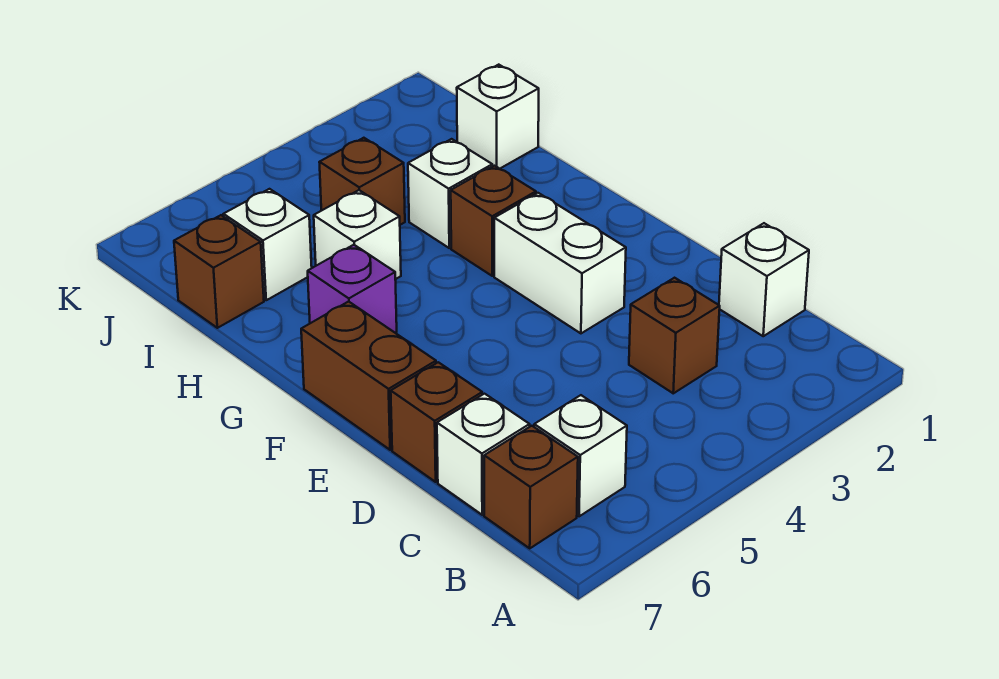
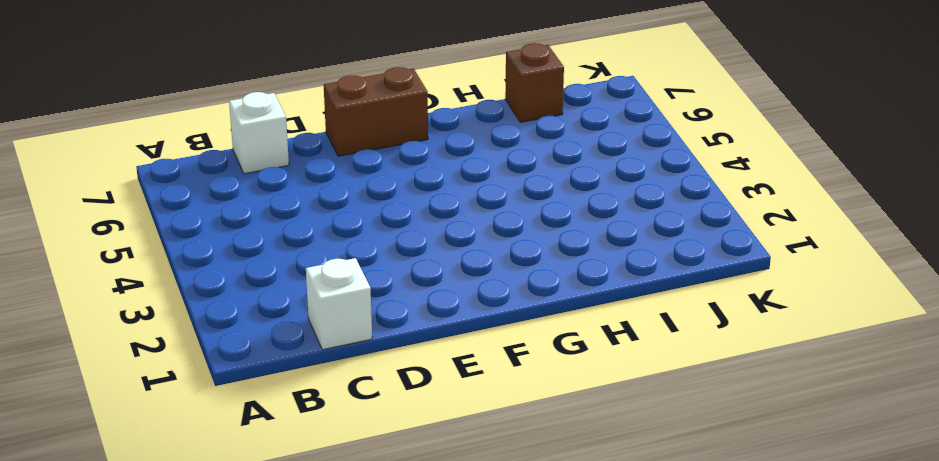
none -> white 1x1 brick [534,395,627,516]
none -> brown 1x1 brick [484,426,578,548]
none -> brown 1x1 brick [629,278,720,393]

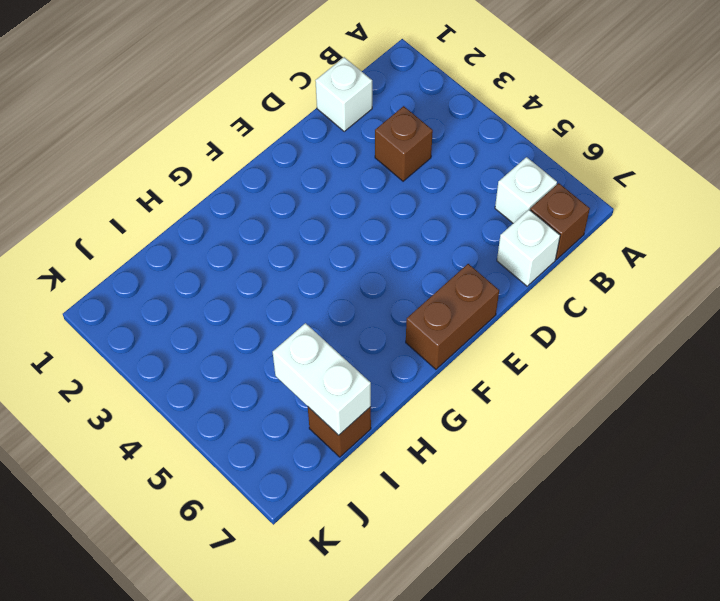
white 1x2 brick [273,323,371,435] -> white 1x2 brick turned to [494,193,626,333]
none -> brown 1x1 brick [391,362,482,482]
none -> brown 1x1 brick [451,166,536,276]
none -> purple 1x1 brick [308,245,397,333]

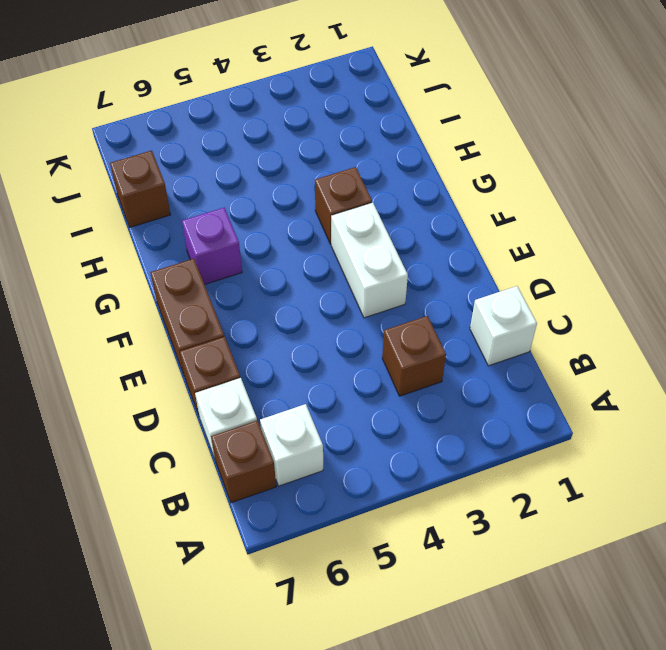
none -> white 1x1 brick [408,139,492,248]
none -> white 1x1 brick [314,190,401,279]
none -> white 1x1 brick [457,65,539,169]

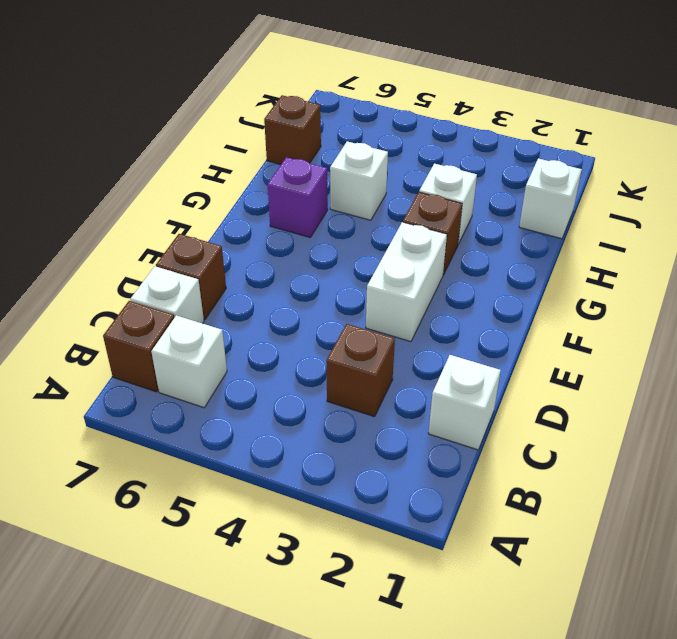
none -> brown 1x2 brick [301,302,436,450]
none -> brown 1x1 brick [319,138,405,225]
none -> white 1x1 brick [223,189,312,300]

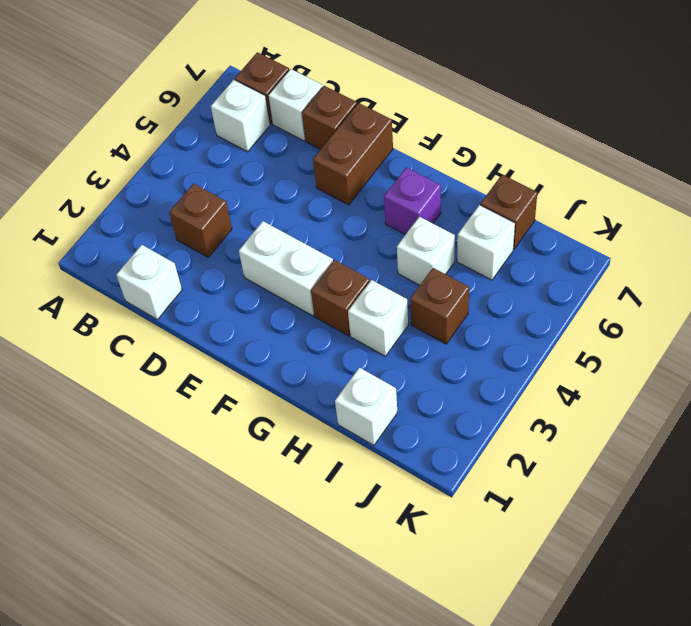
brown 1x2 brick [313,103,393,205] -> brown 1x2 brick turned to [301,302,436,450]

